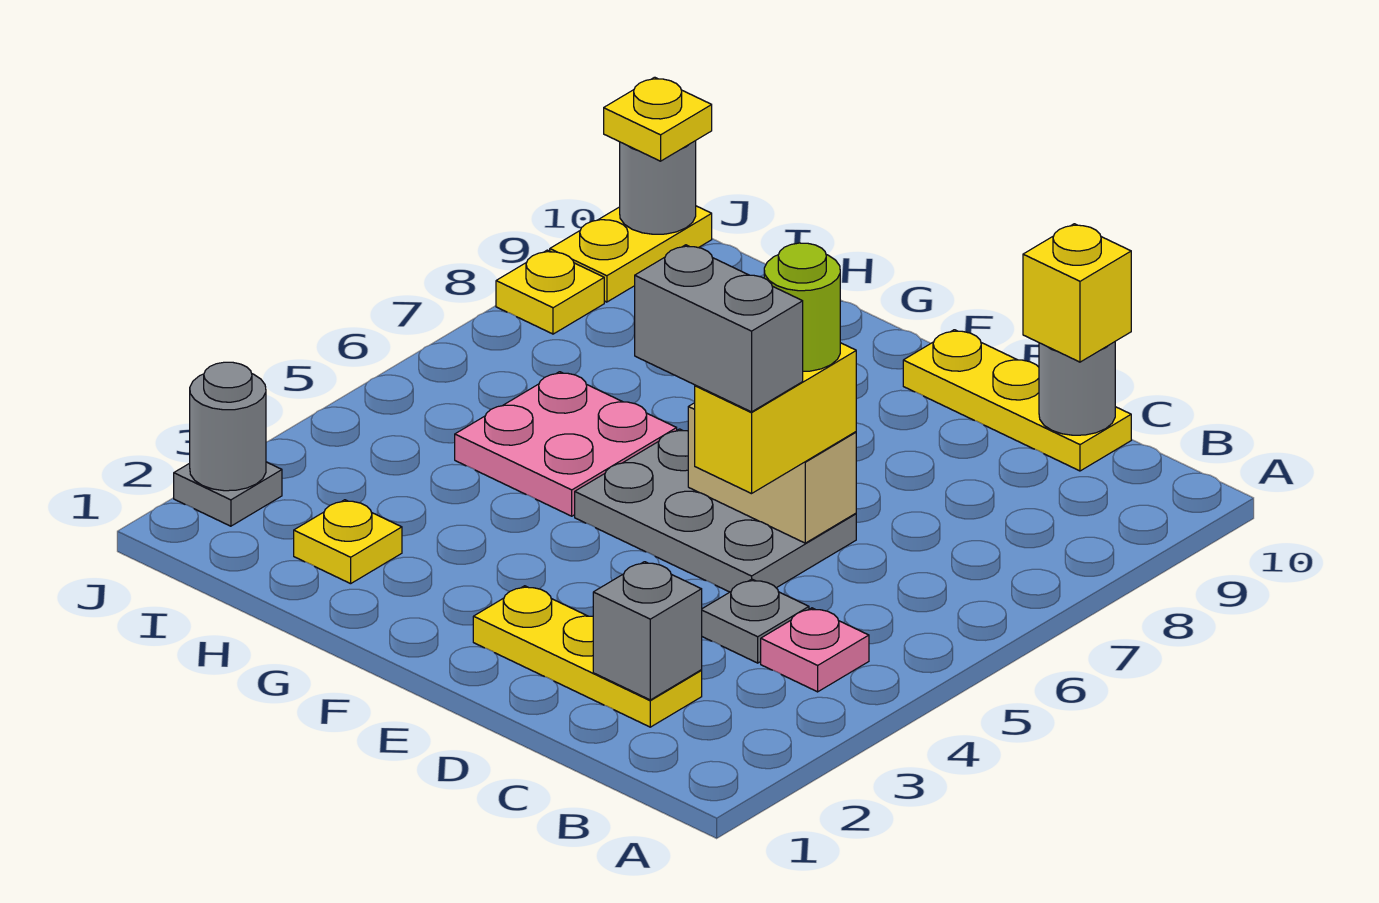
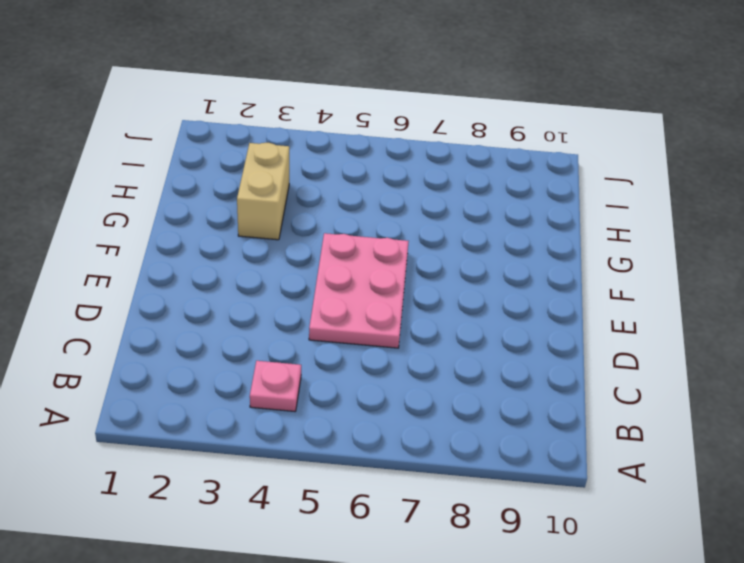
pink 2x3 plate [309,233,409,348] -> grey 2x3 plate [575,429,856,592]
tan 1x2 brick [237,143,289,240] -> tan 1x2 brick moved to [688,403,856,543]
none -> yellow 1x3 plate [473,586,702,727]
none -> grey 1x1 plate [702,579,809,663]
none -> yellow 1x3 plate [903,330,1131,471]

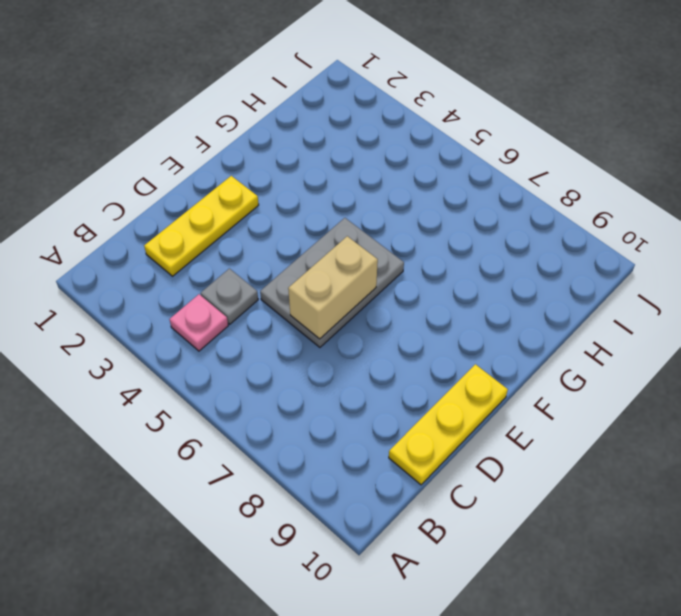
none -> pink 2x2 plate [455,372,677,516]
none -> yellow 1x1 plate [294,500,402,584]
none -> grey 1x1 plate [174,462,282,526]

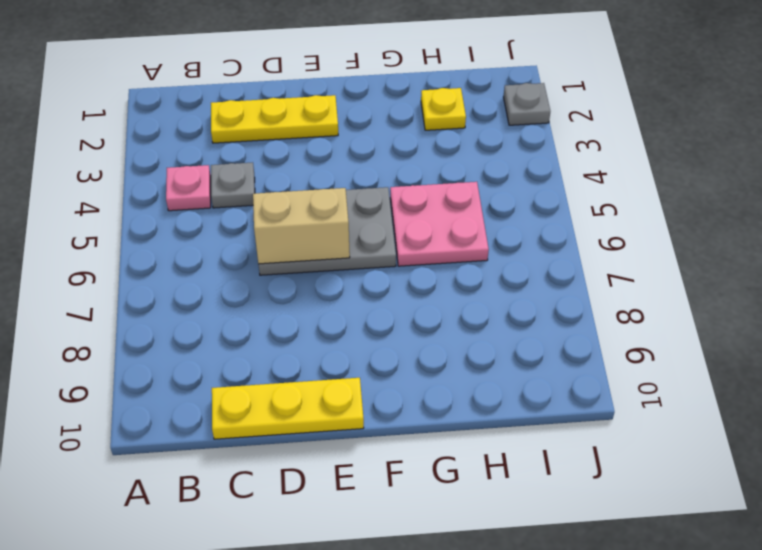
none -> yellow 1x1 plate [496,250,604,334]
none -> yellow 1x2 plate [550,206,712,302]
none -> grey 1x1 brick [593,562,702,700]

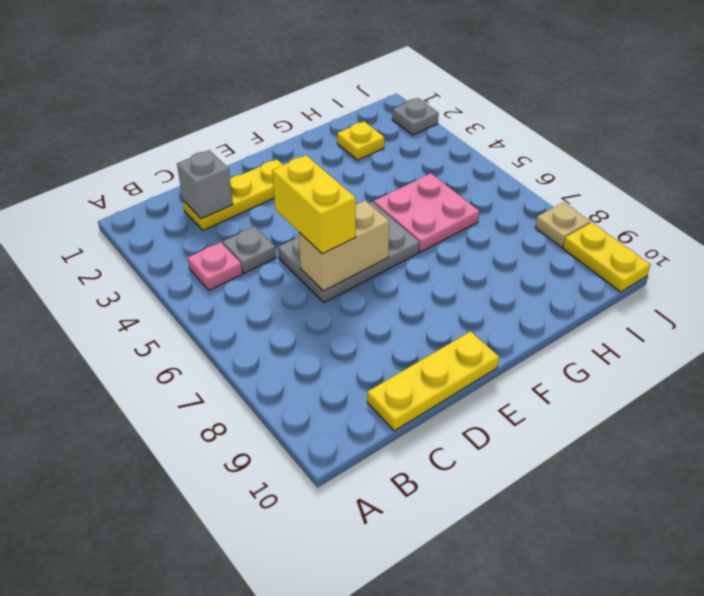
tan 1x1 plate [535,202,590,247] -> yellow 1x1 plate [496,250,604,334]
none -> grey 1x1 round brick [1039,342,1115,435]
none -> grey 1x1 round brick [190,362,266,491]
none -> grey 1x1 round brick [620,141,696,234]

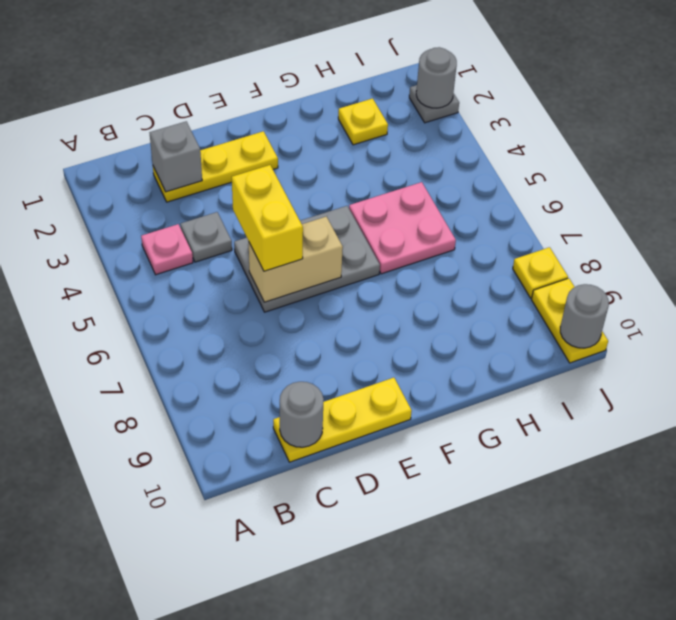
none -> yellow 1x1 brick [1023,224,1131,362]
none -> yellow 1x1 plate [604,77,712,161]
none -> grey 1x2 brick [635,245,803,412]

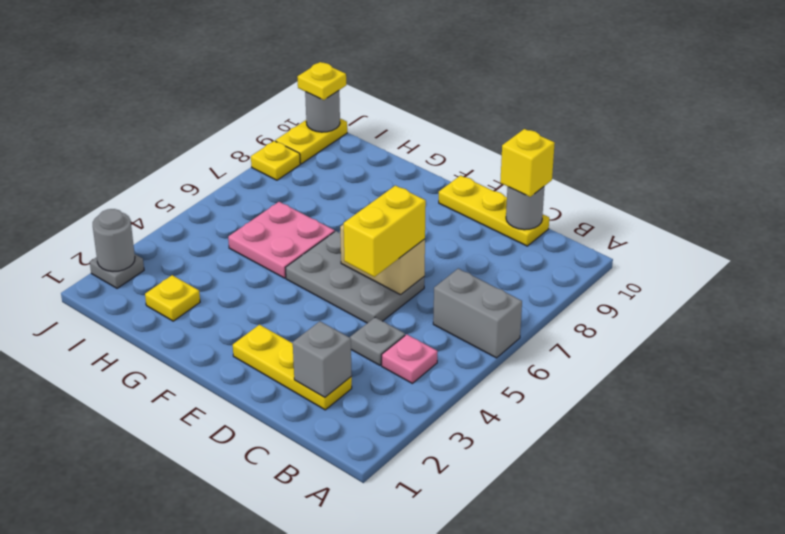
grey 1x2 brick [433,269,522,358] -> grey 1x2 brick moved to [635,245,803,412]
none -> lime 1x1 round brick [764,243,840,371]

